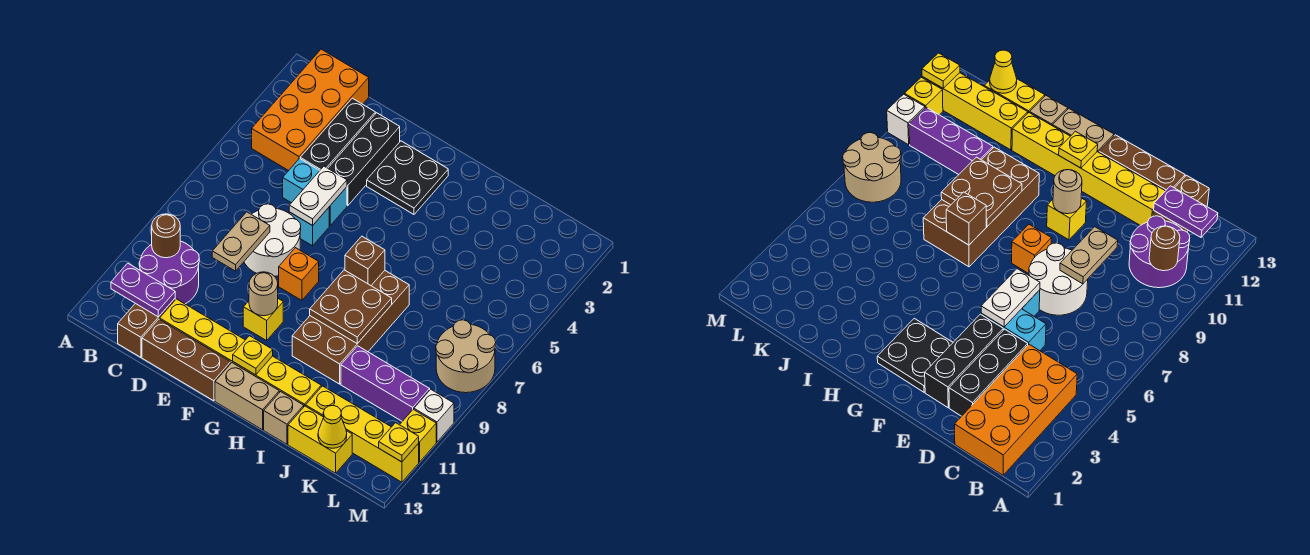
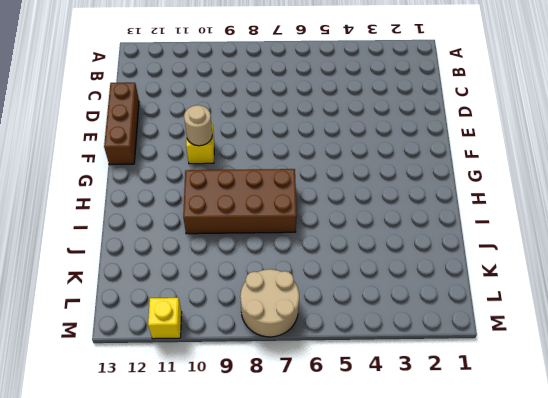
none -> orange 2x4 brick [252,49,369,171]
none -> purple 2x2 round brick [139,241,199,304]
none -> brown 1x2 brick [118,299,175,357]
none -> black 1x3 brick [300,98,375,170]

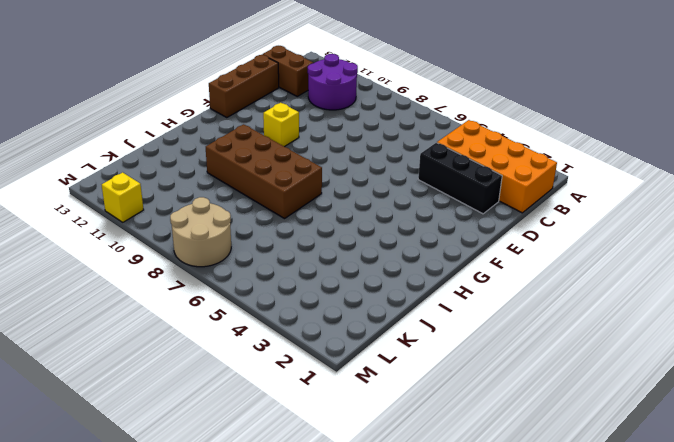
none -> cyan 1x2 brick [283,159,347,226]
none -> white 2x2 round brick [244,204,301,276]
none -> yellow 1x6 brick [160,299,321,406]
none -> black 1x3 brick [328,113,400,206]

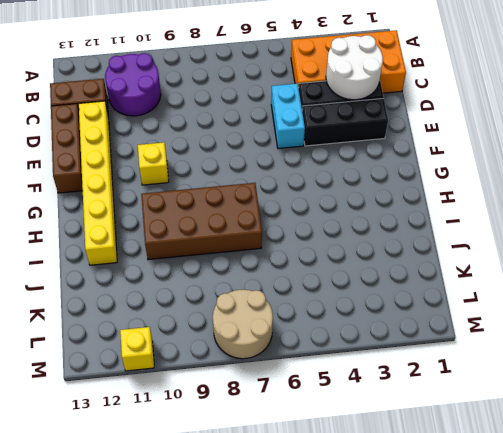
white 2x2 round brick [326,35,383,100] -> white 2x2 round brick moved to [244,204,301,276]
none -> cyan 1x1 brick [289,208,329,246]
none -> black 2x2 plate [367,141,448,214]
none -> orange 1x1 brick [279,248,319,300]
none -> tan 1x2 brick [215,363,279,430]

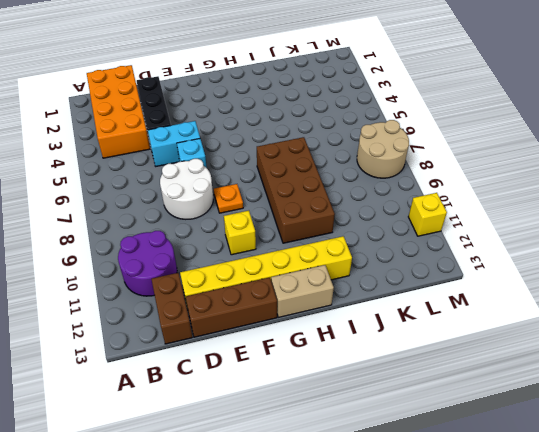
orange 1x1 plate [214,184,243,213] -> orange 1x1 brick [279,248,319,300]
none -> black 1x3 brick [328,113,400,206]
none -> black 2x2 plate [367,141,448,214]
none -> tan 1x1 brick [264,392,304,444]
none -> purple 1x3 brick [341,346,430,421]

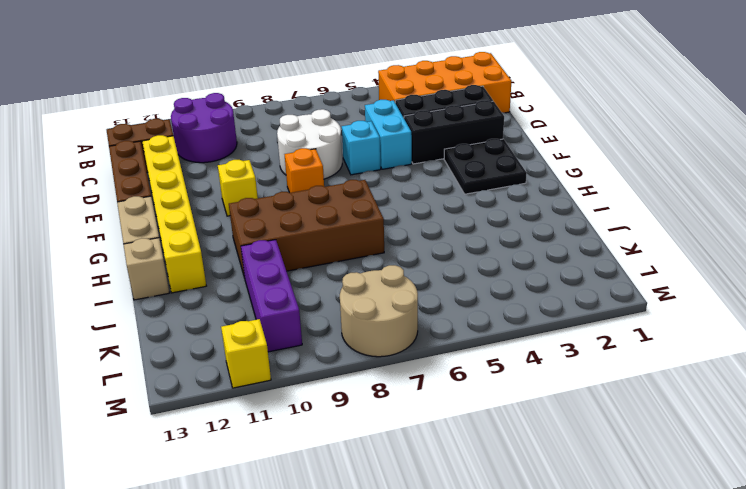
none -> yellow 1x4 brick [306,386,419,482]
none -> yellow 1x2 brick [288,406,352,473]
none -> white 1x1 brick [414,389,454,442]
none -> brown 1x1 round brick [152,214,180,258]

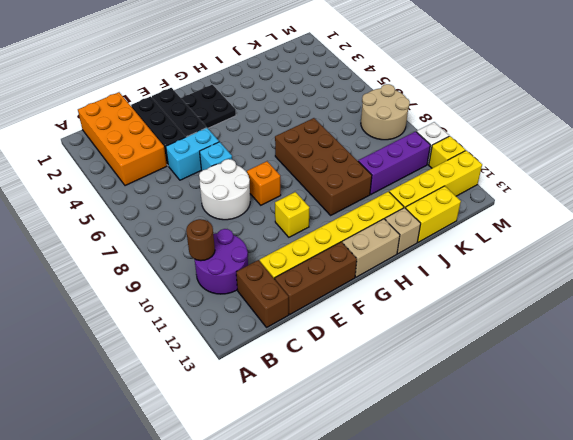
none -> purple 1x2 plate [111,263,175,317]
none -> tan 1x2 plate [212,212,270,271]
none -> white 1x2 plate [289,166,347,226]
none -> tan 1x1 round brick [249,272,278,316]

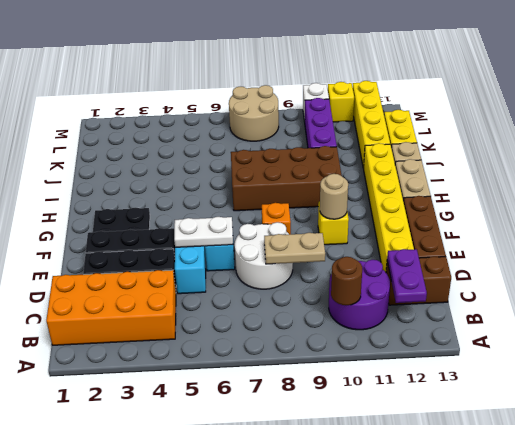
none -> yellow 1x1 plate [233,336,273,375]
none -> brown 1x1 brick [345,236,385,285]
none -> brown 2x2 plate [310,270,392,344]
none -> yellow 1x1 cone [318,405,347,448]

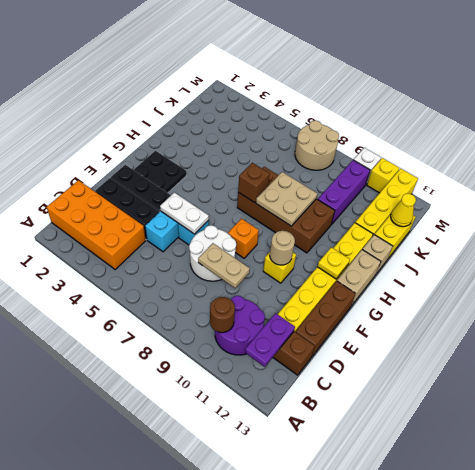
tan 2x2 plate [256,172,318,226] -> brown 2x2 plate [310,270,392,344]
none -> yellow 1x1 plate [379,423,419,462]

